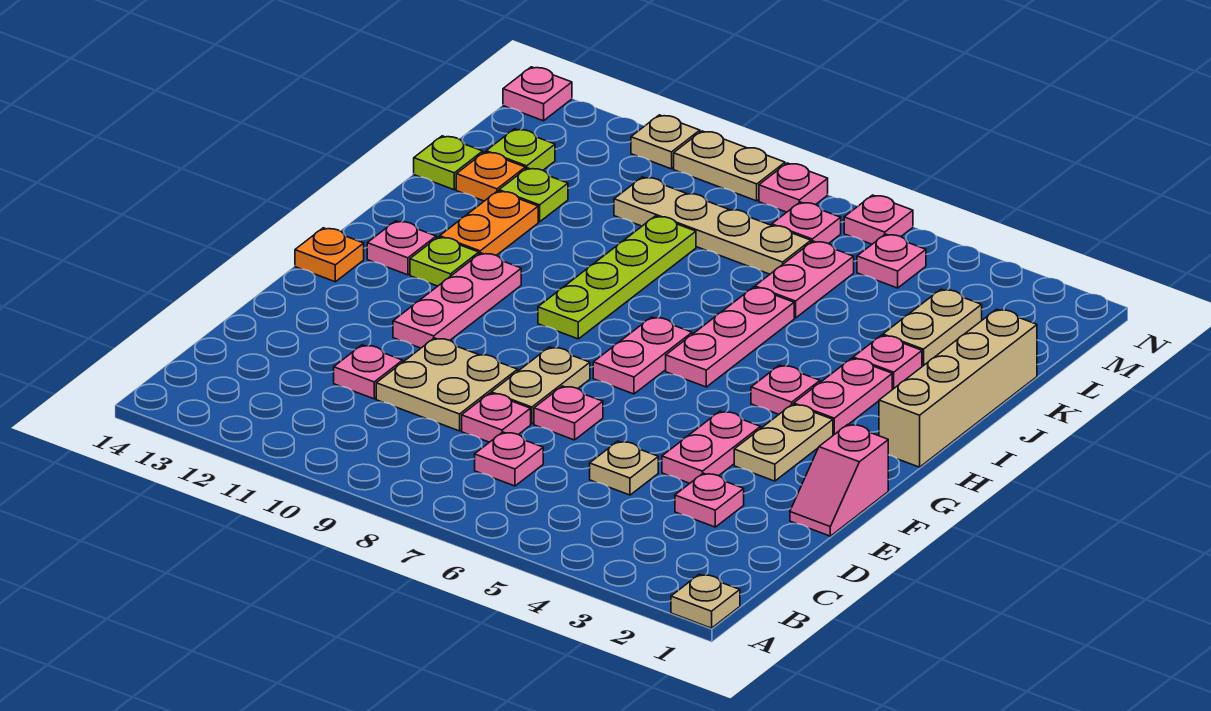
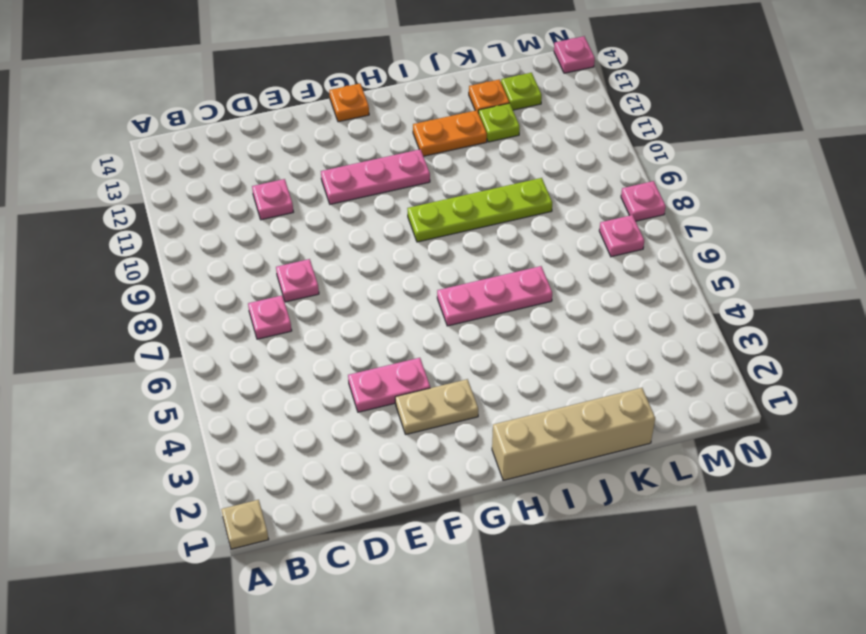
none -> pink 1x1 plate [675,473,744,527]
none -> tan 1x1 plate [590,441,658,495]
none -> tan 2x2 plate [376,338,518,431]
none -> pink 1x2 slope [790,424,888,536]

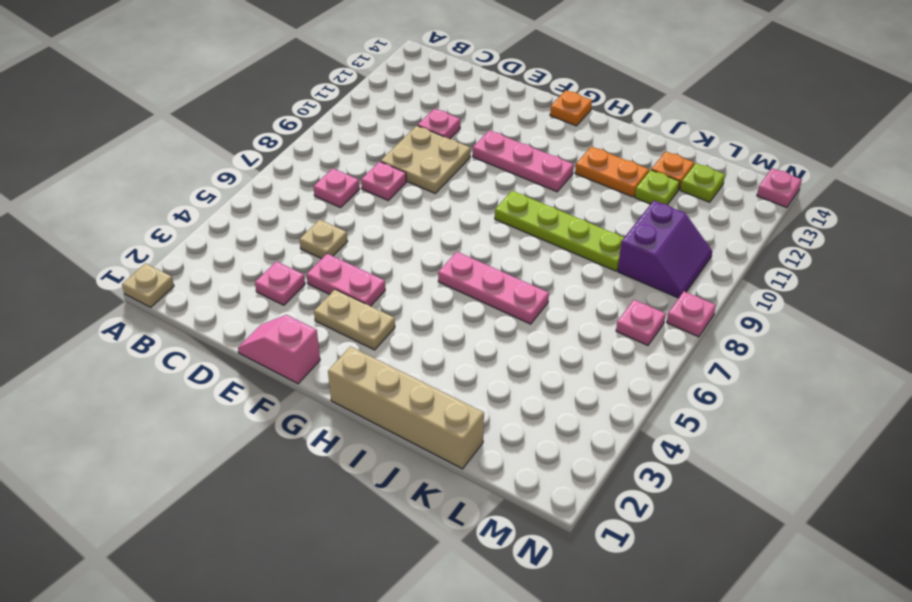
purple 2x2 slope [618,201,712,298] -> tan 1x4 plate [614,177,811,274]
none -> pink 1x1 plate [534,386,603,440]
none -> tan 1x2 plate [491,347,590,424]
none -> pink 1x2 plate [593,317,692,394]
none -> pink 1x2 plate [794,358,892,435]

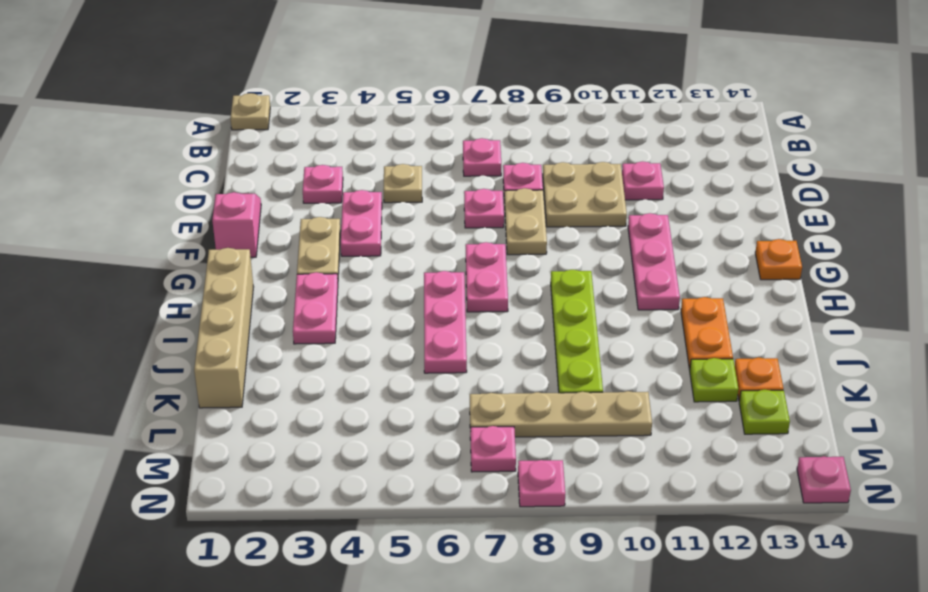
none -> pink 1x1 plate [751,365,820,414]
none -> lime 1x1 plate [410,237,479,286]
none -> pink 1x1 plate [367,221,436,275]
none -> pink 1x1 plate [853,335,922,389]

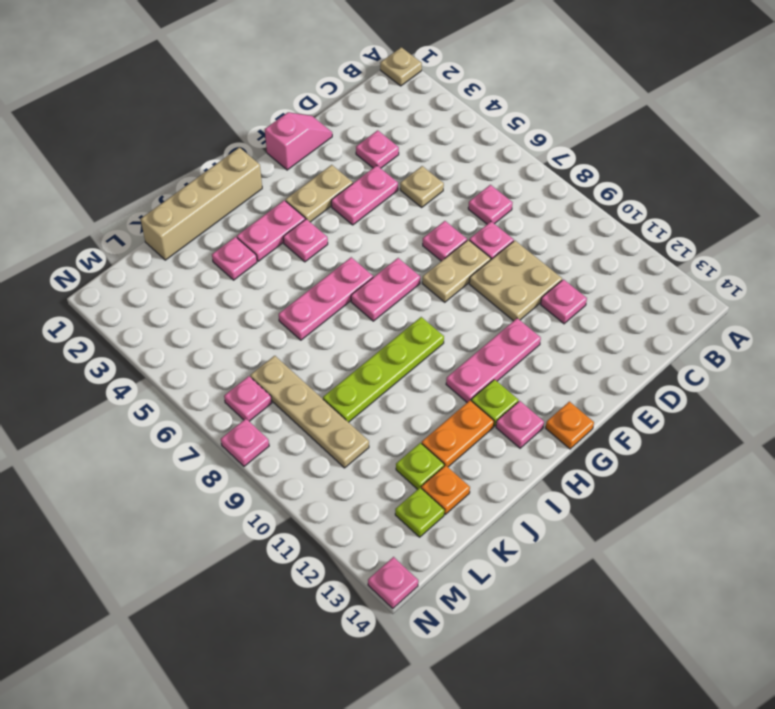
none -> tan 1x2 plate [883,289,982,366]
none -> pink 1x2 plate [755,241,854,318]
none -> lime 1x1 plate [414,136,483,190]
none -> pink 1x1 plate [857,234,926,288]

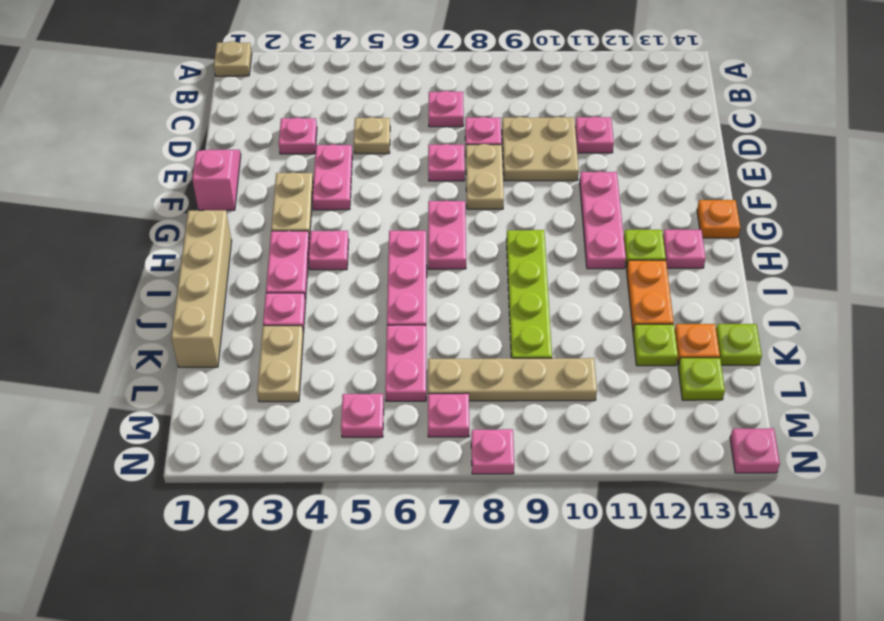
none -> pink 1x1 plate [844,195,913,244]
none -> tan 1x2 plate [674,131,785,201]
none -> tan 1x1 plate [631,115,700,169]

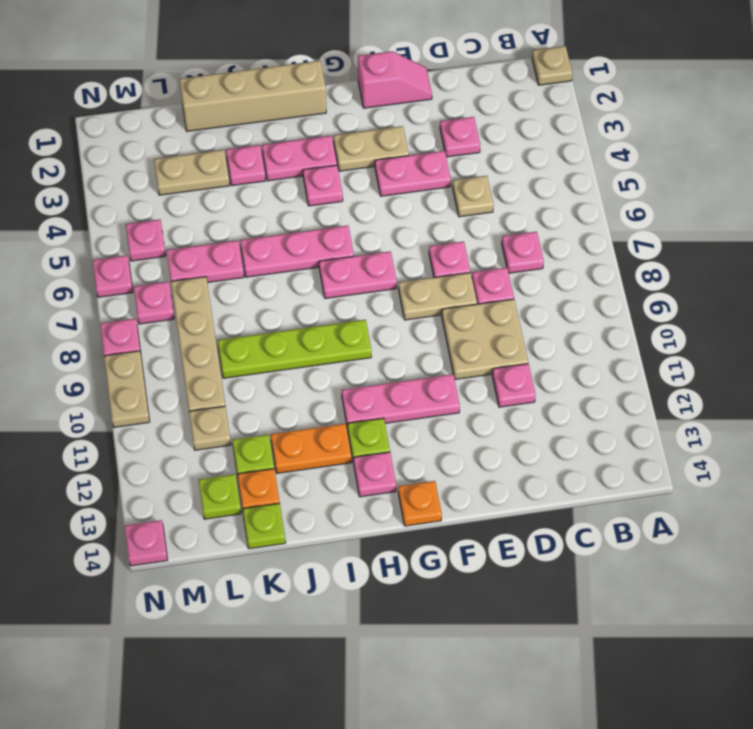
tan 1x1 plate [189,406,231,450] -> tan 1x1 plate moved to [631,115,700,169]

